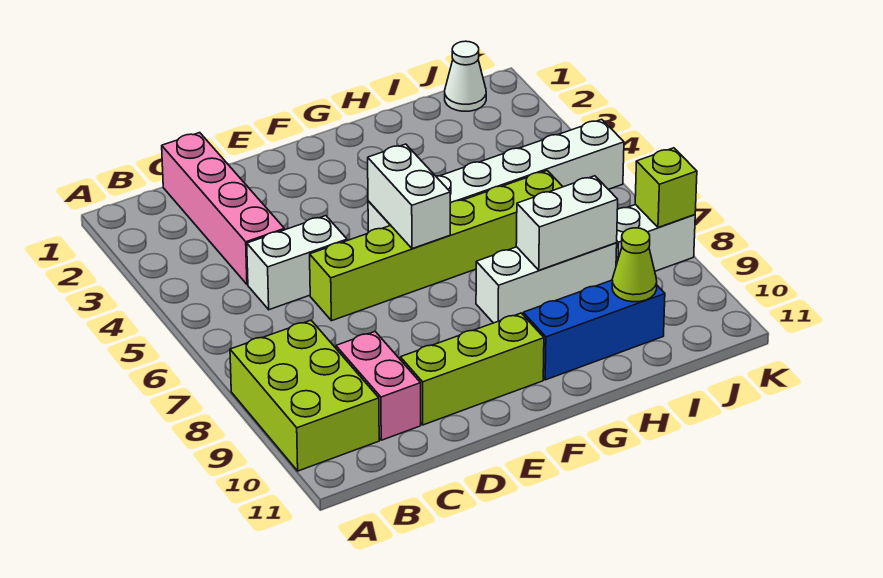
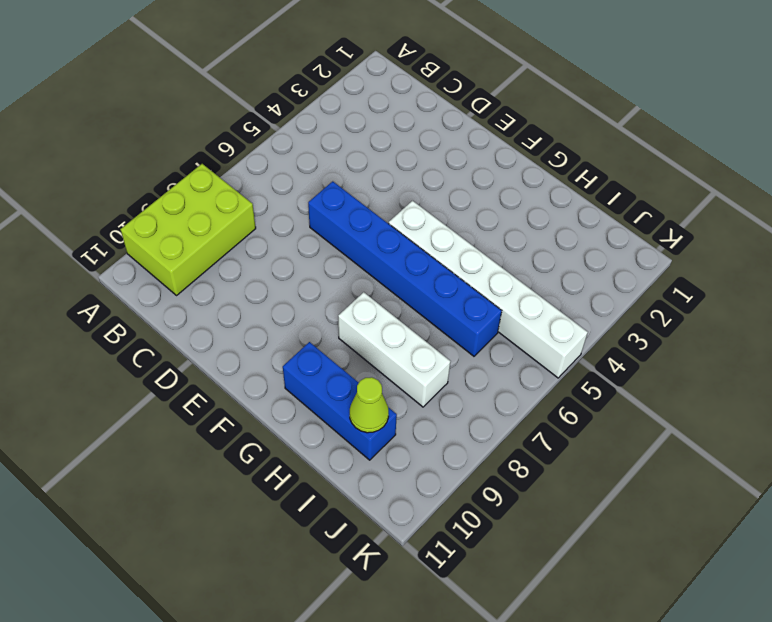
blue 1x6 brick [308,181,502,356] -> lime 1x6 brick [310,171,563,321]
none -> pink 1x4 brick [162,133,284,284]
none -> white 1x2 brick [247,216,347,310]
none -> pink 1x2 brick [336,332,421,440]

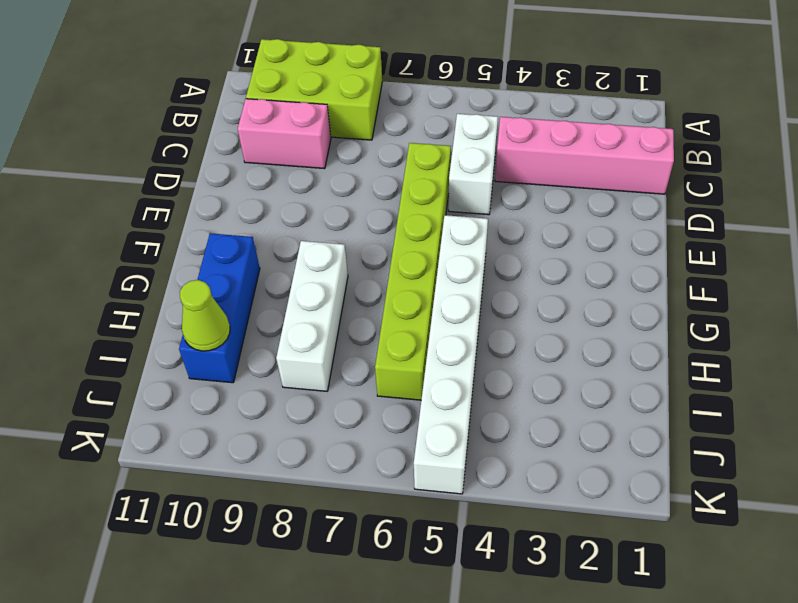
none -> lime 1x3 brick [400,313,544,425]
none -> white 1x1 cone [445,41,486,111]
none -> white 1x2 brick [616,205,695,271]

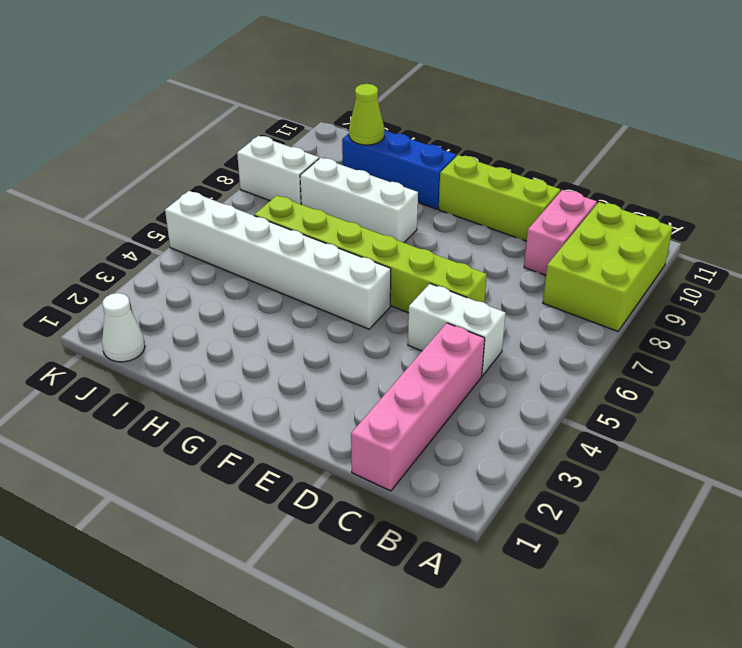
none -> white 1x2 brick [368,144,450,249]
none -> white 1x2 brick [516,176,618,270]
none -> lime 1x1 brick [635,148,697,228]

